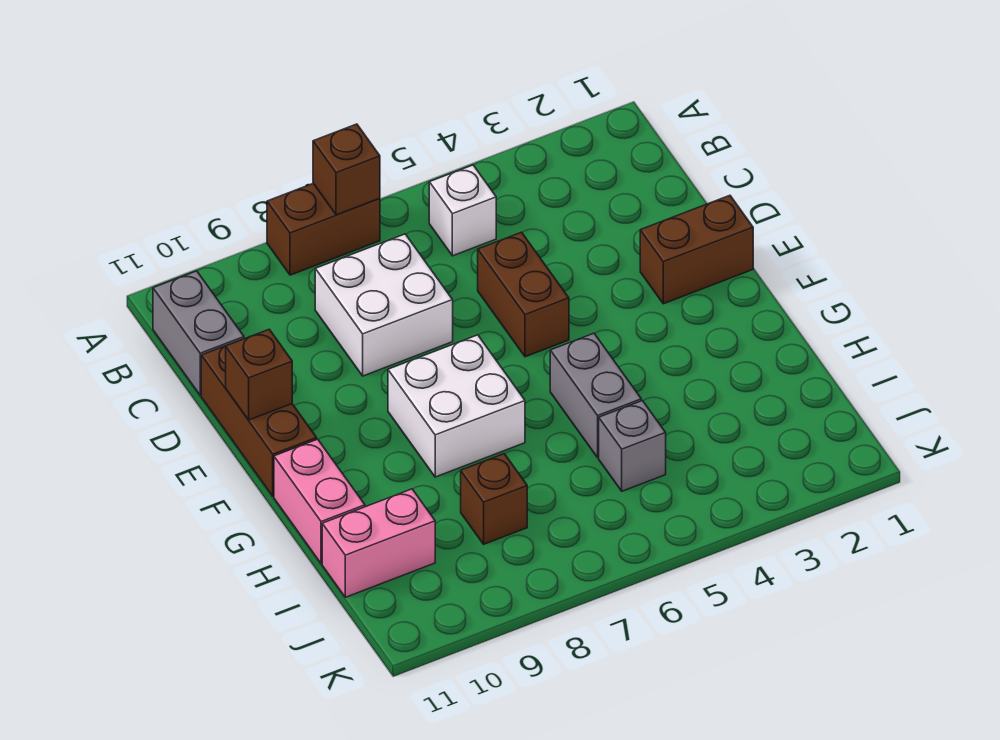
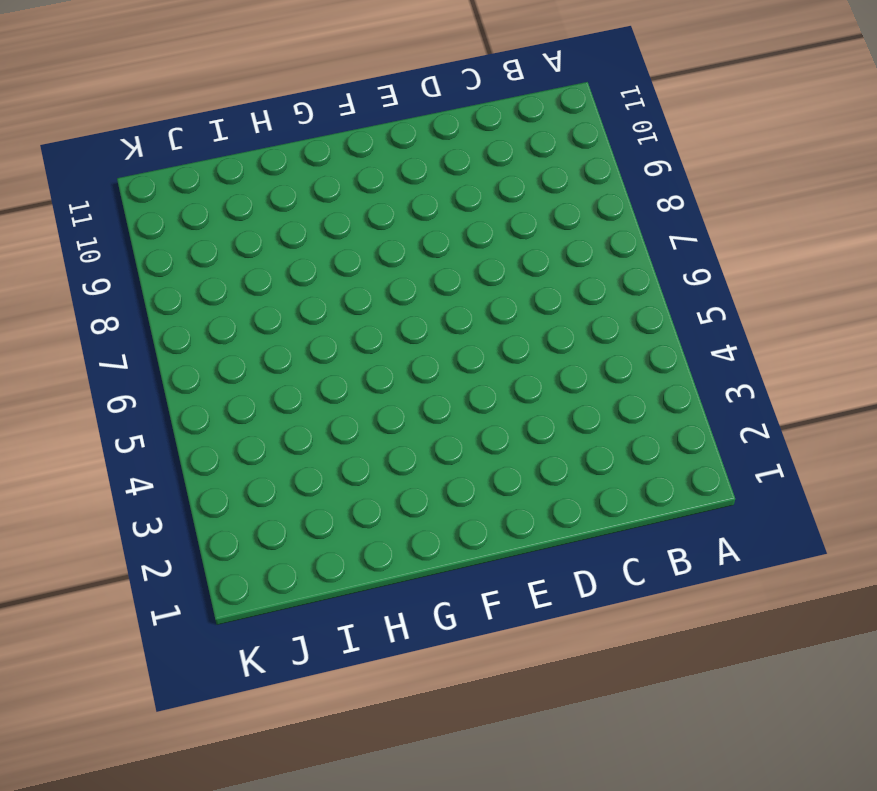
none -> brown 1x2 brick [267,183,380,275]
none -> white 1x1 brick [429,165,496,256]
none -> grey 1x2 brick [153,271,244,395]

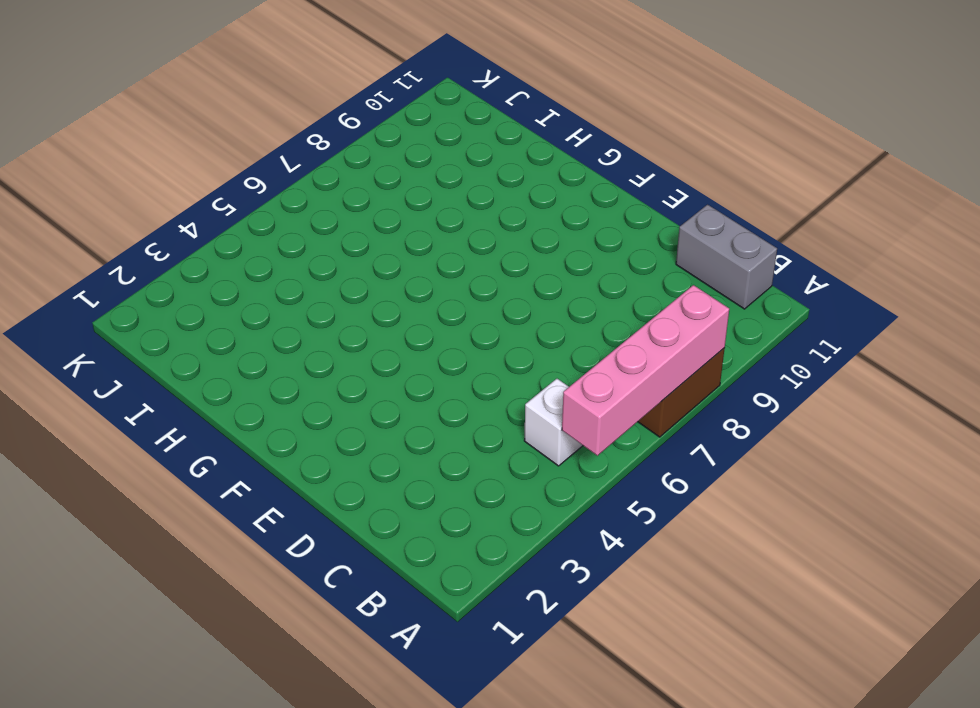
pink 1x4 brick [562,285,729,456] -> brown 1x1 brick [313,124,380,215]
none -> white 2x2 brick [315,234,453,376]
none -> brown 1x2 brick [478,232,569,357]
none -> brown 1x3 brick [201,346,317,496]

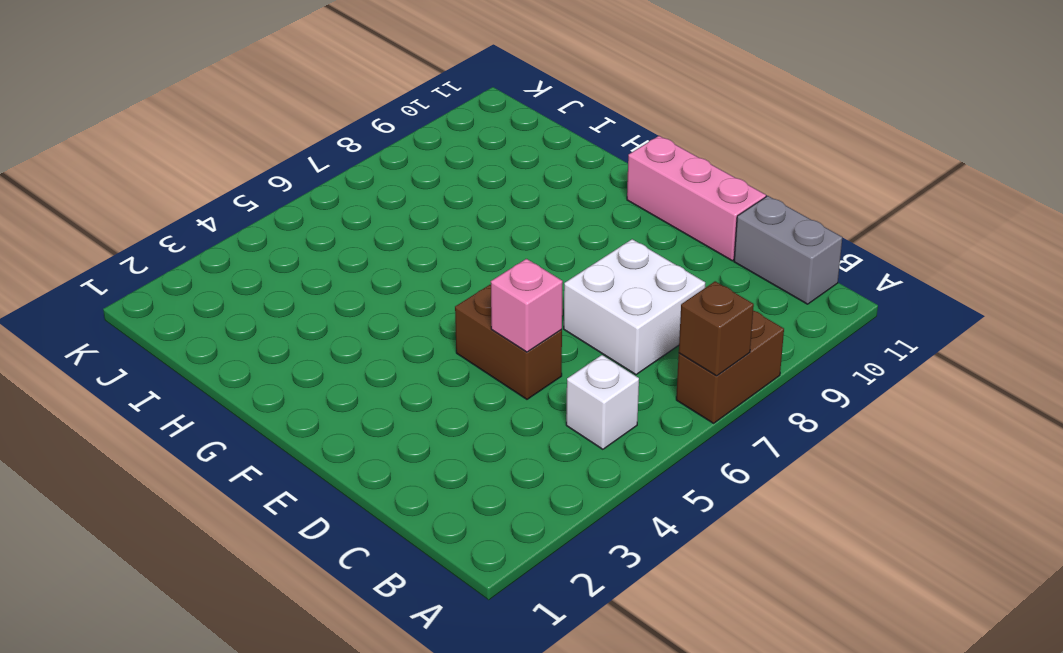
pink 1x1 brick [491,259,563,352] -> none
pink 1x3 brick [627,136,766,261] -> brown 1x3 brick [201,346,317,496]
none -> brown 1x2 brick [640,195,753,304]
none -> white 2x2 brick [388,335,525,477]
none -> grey 1x2 brick [550,333,641,458]

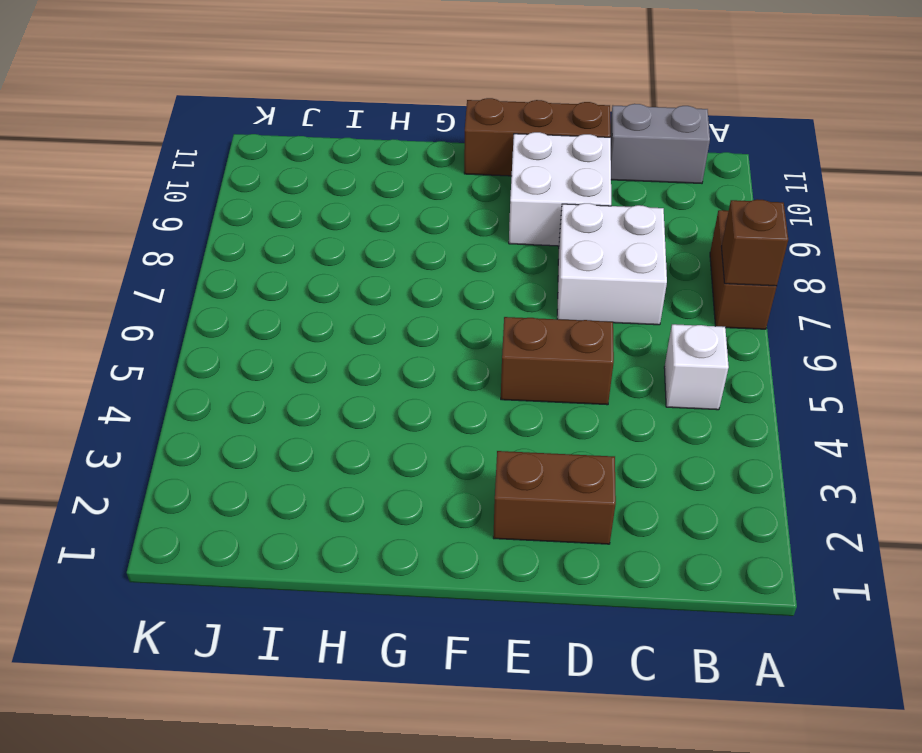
brown 1x2 brick [493,451,616,544] -> brown 1x2 brick turned to [640,195,753,304]
white 2x2 brick [509,132,611,246] -> white 2x2 brick moved to [388,335,525,477]
none -> grey 1x2 brick [550,333,641,458]
none -> pink 1x2 brick [274,439,365,564]
none -> grey 1x1 brick [599,401,666,491]

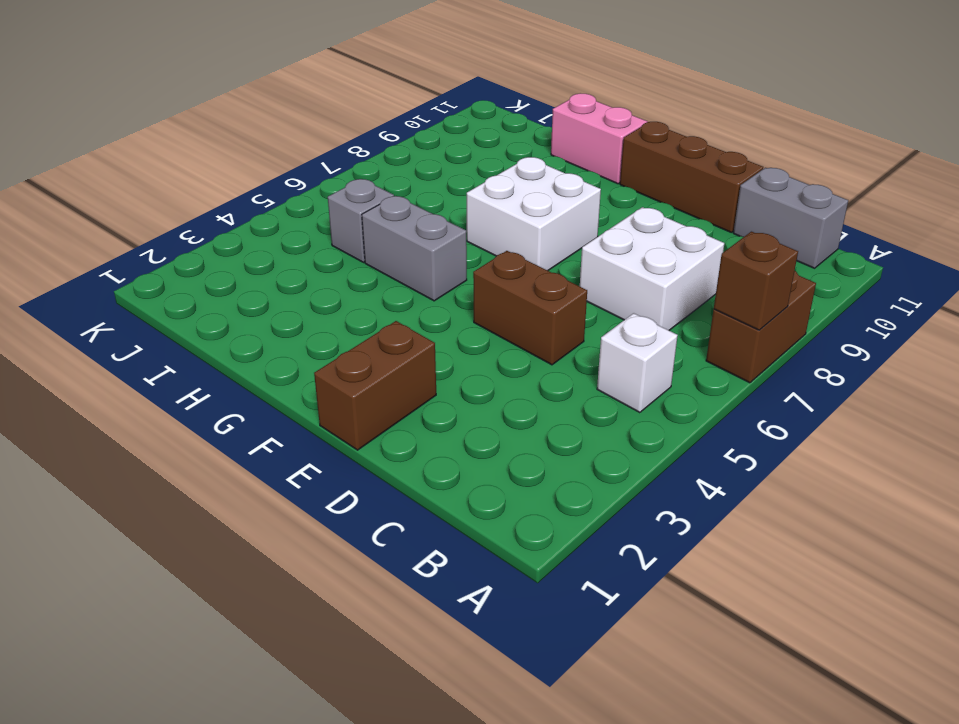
none -> brown 1x1 brick [461,454,527,544]
none -> pink 1x2 brick [322,489,435,597]
none -> brown 1x1 brick [226,329,292,420]

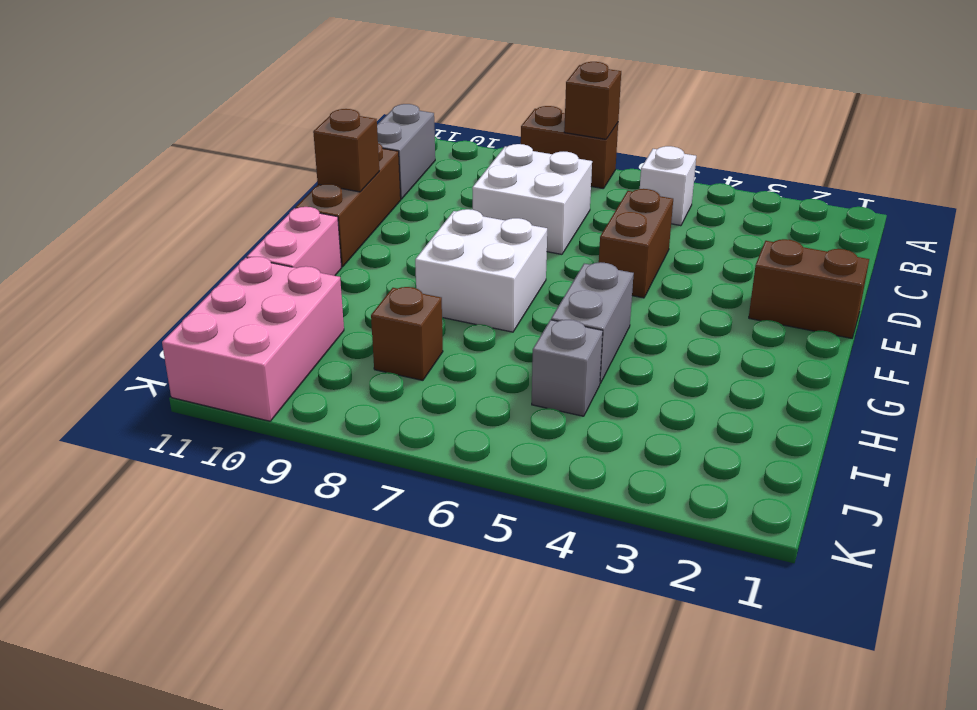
pink 2x3 brick [162,257,344,421] -> pink 1x2 brick [322,489,435,597]

